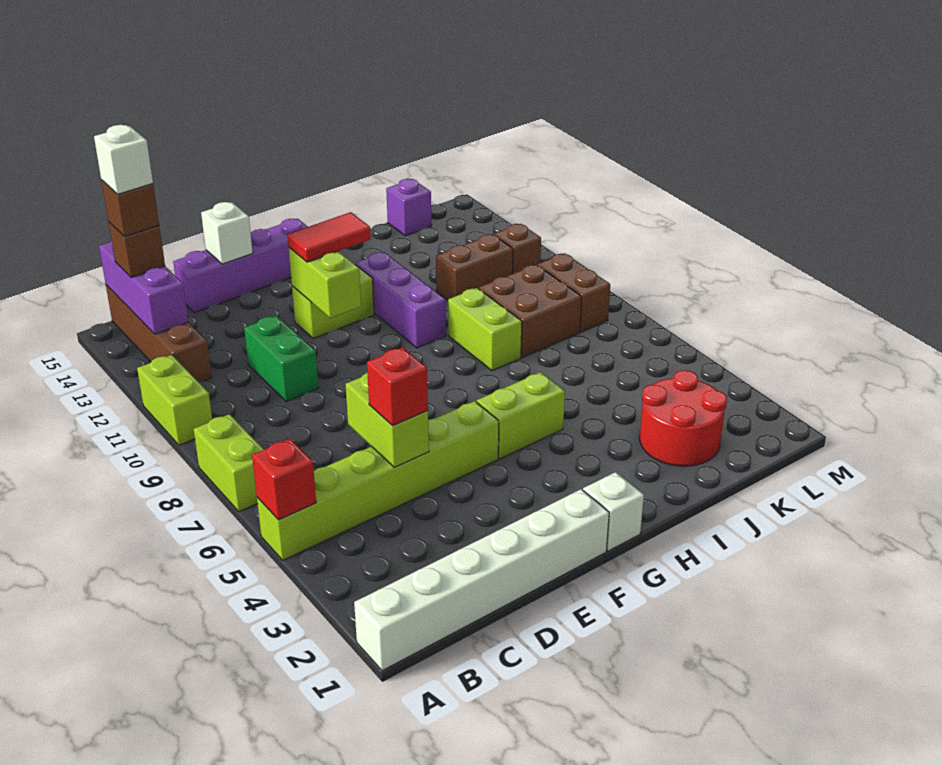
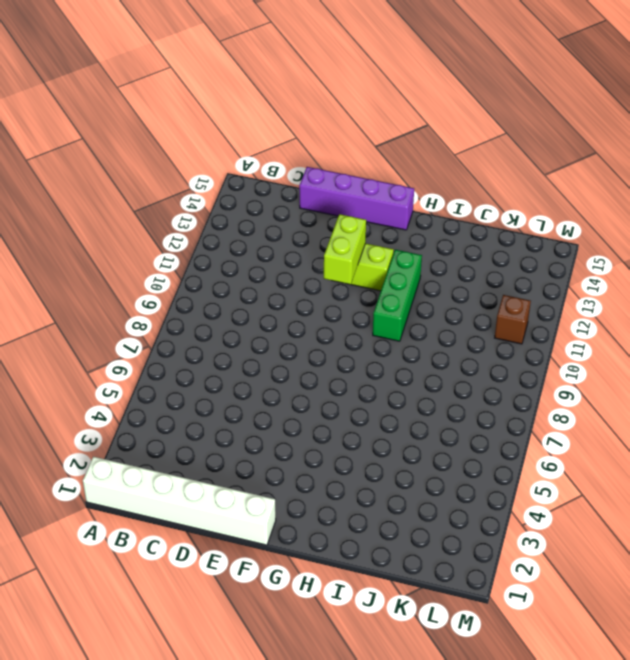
green 1x3 brick [373,250,422,341] -> purple 1x3 brick [355,252,446,348]
none -> lime 1x6 brick [257,401,499,560]
none -> lime 1x2 brick [194,414,264,512]
none -> lime 1x2 brick [137,355,212,445]

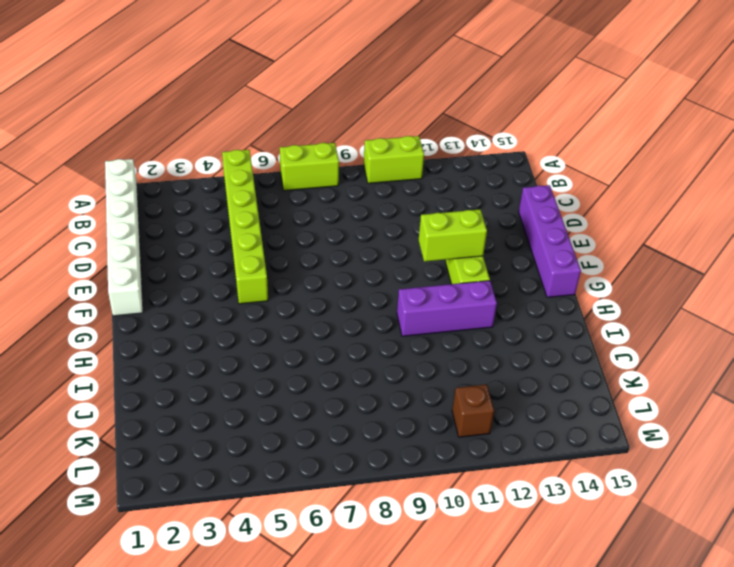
none -> brown 1x4 brick [106,285,212,382]
none -> green 1x2 brick [244,316,318,401]
none -> white 1x1 brick [583,472,644,551]

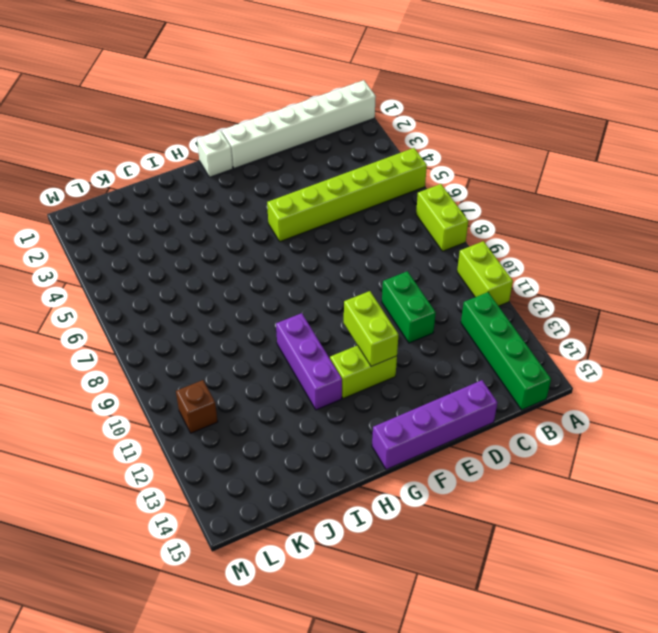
green 1x4 brick [461,292,551,410] -> brown 1x4 brick [106,285,212,382]
none -> lime 1x2 brick [477,372,565,459]
none -> lime 1x2 brick [448,288,522,371]
none -> red 2x2 round brick [640,370,727,466]

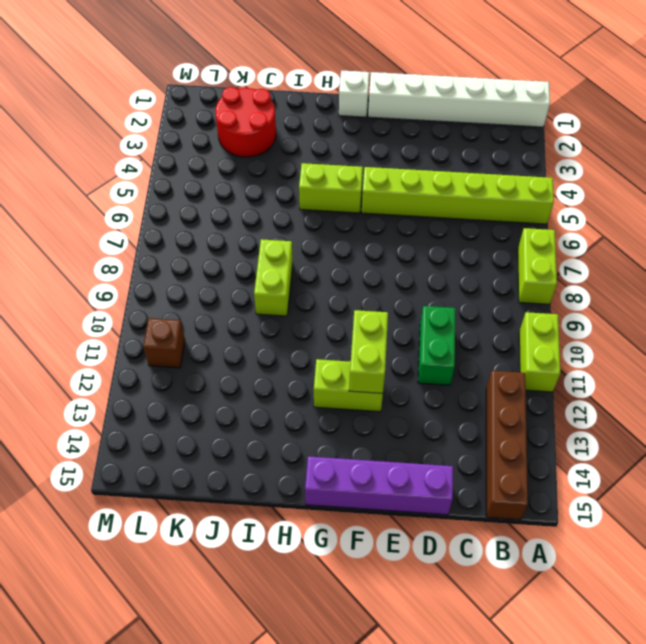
none -> purple 1x3 brick [355,252,446,348]
none -> brown 2x2 brick [479,265,582,358]
none -> brown 1x2 brick [436,234,513,300]

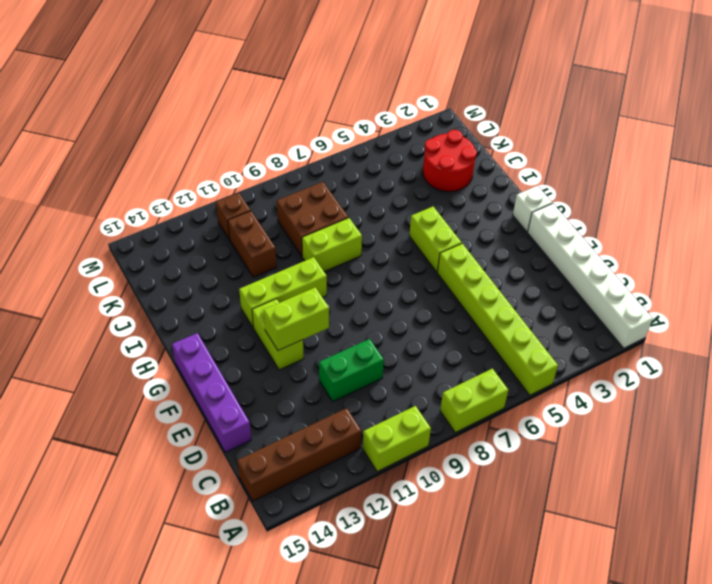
lime 1x3 brick [239,257,327,328] -> purple 1x3 brick [355,252,446,348]
none -> purple 1x1 brick [386,179,432,236]
none -> brown 1x2 brick [538,253,610,332]
none -> red 1x1 brick [252,439,316,520]

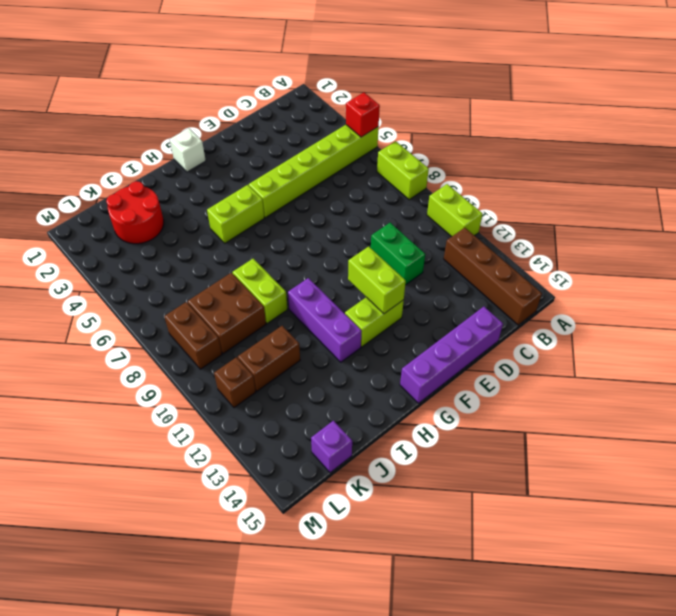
none -> white 1x6 brick [354,489,609,671]
none -> purple 1x3 brick [99,240,188,334]
none -> lime 1x2 brick [346,373,429,467]

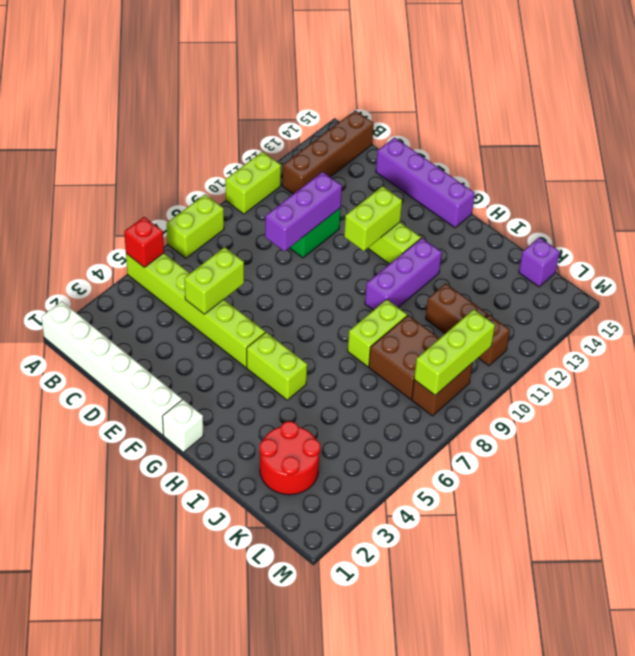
purple 1x3 brick [265,172,342,251] -> purple 1x3 brick moved to [99,240,188,334]
lime 1x3 brick [414,309,495,395] -> none
none -> white 1x1 brick [201,202,253,264]
none -> brown 1x1 brick [109,222,165,278]
none -> red 1x1 brick [367,347,428,425]

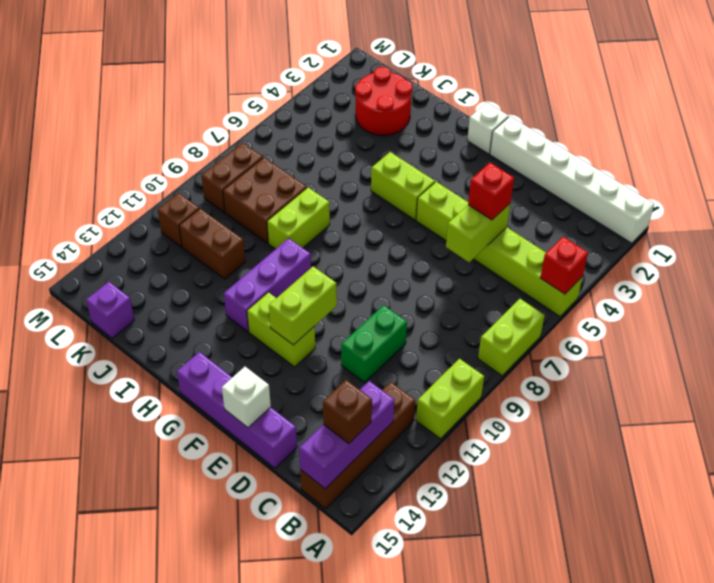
none -> red 1x2 tile [287,212,371,262]
none -> brown 1x1 brick [101,180,159,237]
none -> white 1x1 brick [94,125,153,194]

